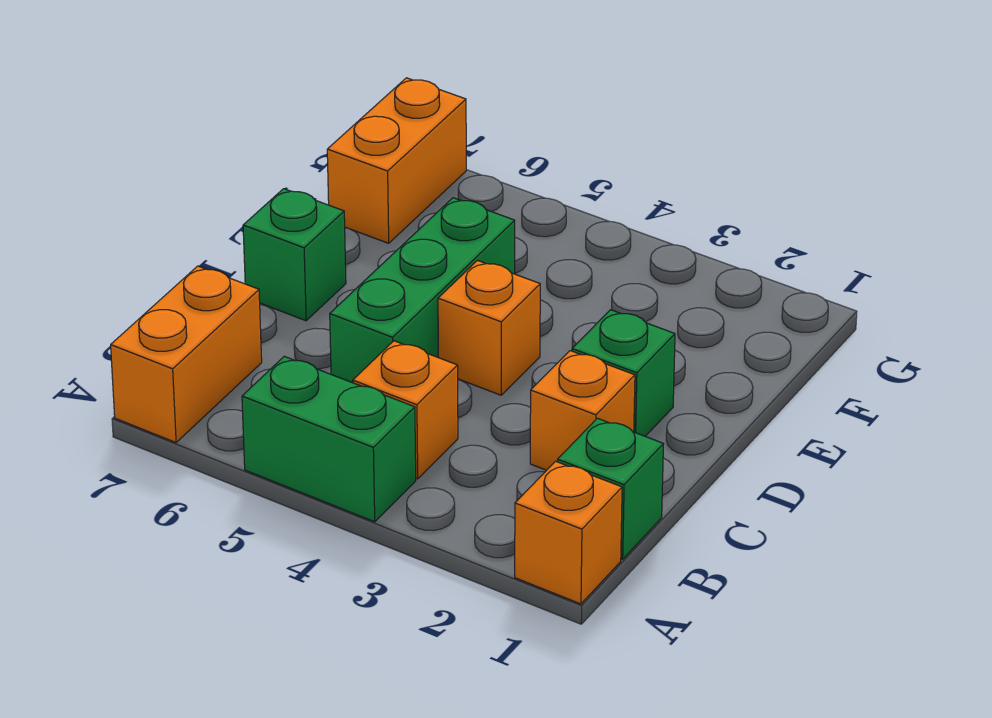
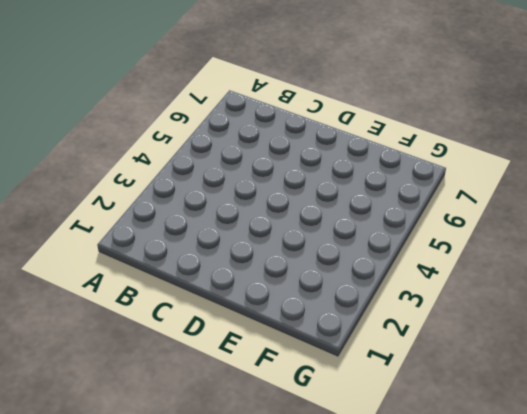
none -> orange 1x1 brick [515,461,622,604]
none -> green 1x2 brick [242,356,416,522]

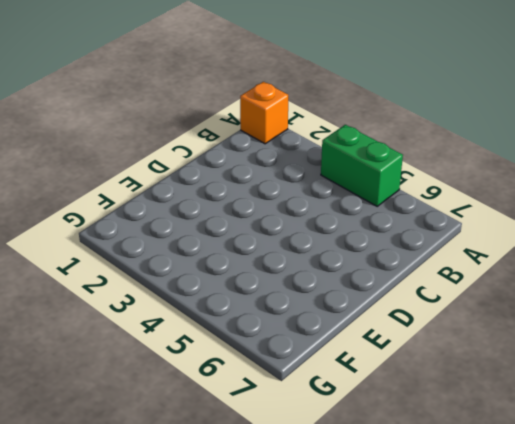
none -> orange 1x2 brick [111,266,262,442]
none -> green 1x1 brick [558,418,663,559]

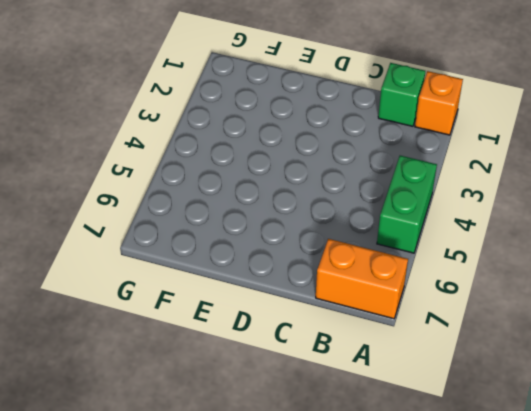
none -> orange 1x1 brick [353,341,458,479]
none -> orange 1x1 brick [530,351,635,470]

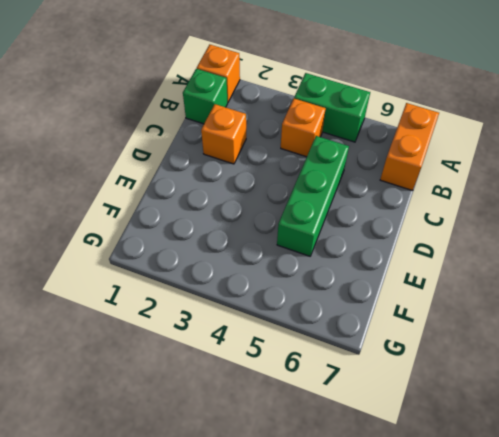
none -> green 1x1 brick [572,310,675,436]
none -> orange 1x1 brick [438,261,540,395]

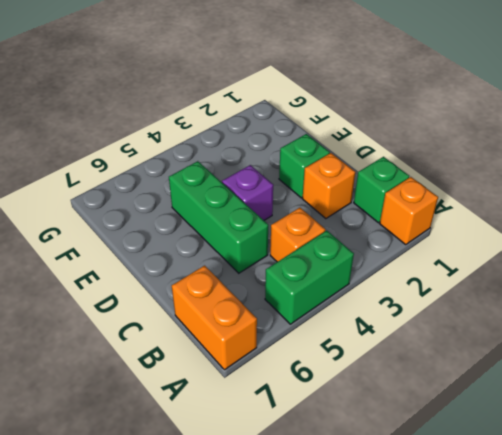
purple 1x1 brick [222,165,273,220] -> orange 1x1 brick [438,261,540,395]
none -> green 1x1 brick [243,189,346,321]
none -> orange 1x2 brick [327,78,466,243]

